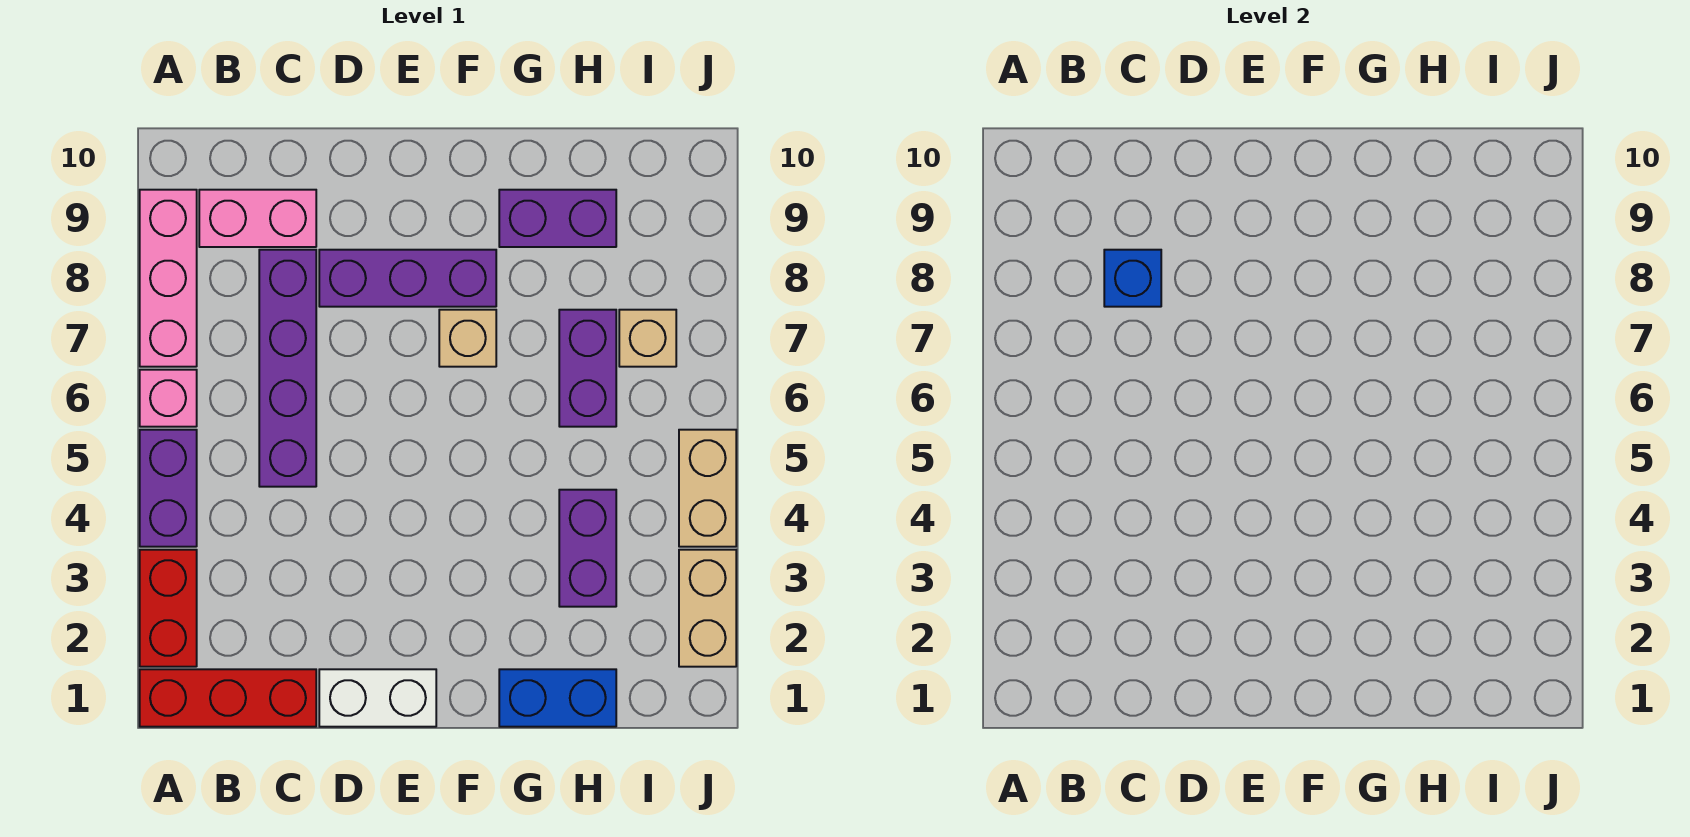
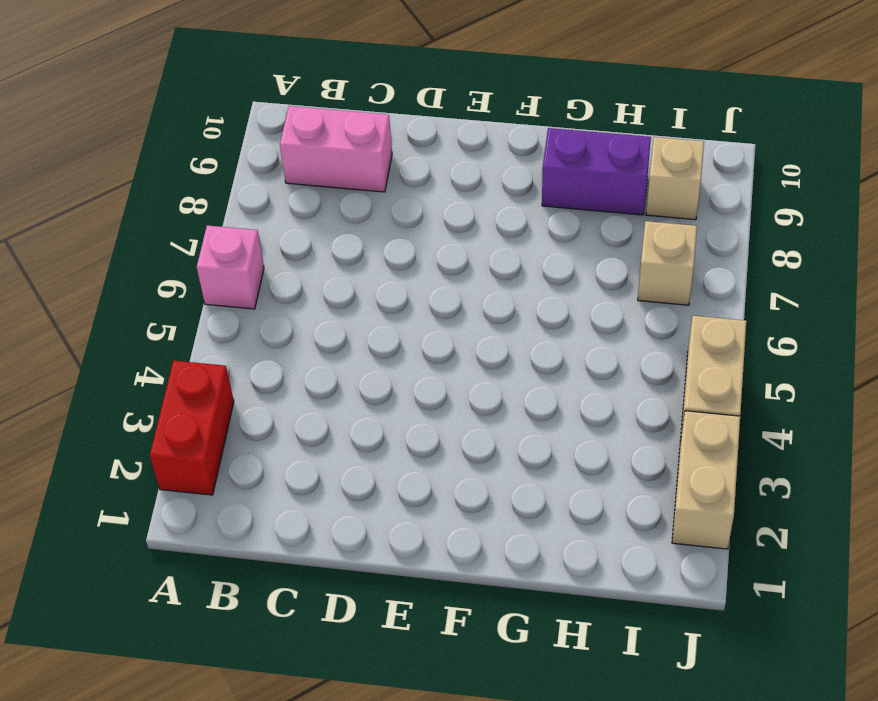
tan 1x1 brick [646,137,704,220] -> tan 1x1 brick moved to [439,310,496,367]
none -> red 1x3 brick [140,669,316,727]
none -> purple 1x2 brick [140,430,197,547]
none -> pink 1x3 brick [140,190,197,367]

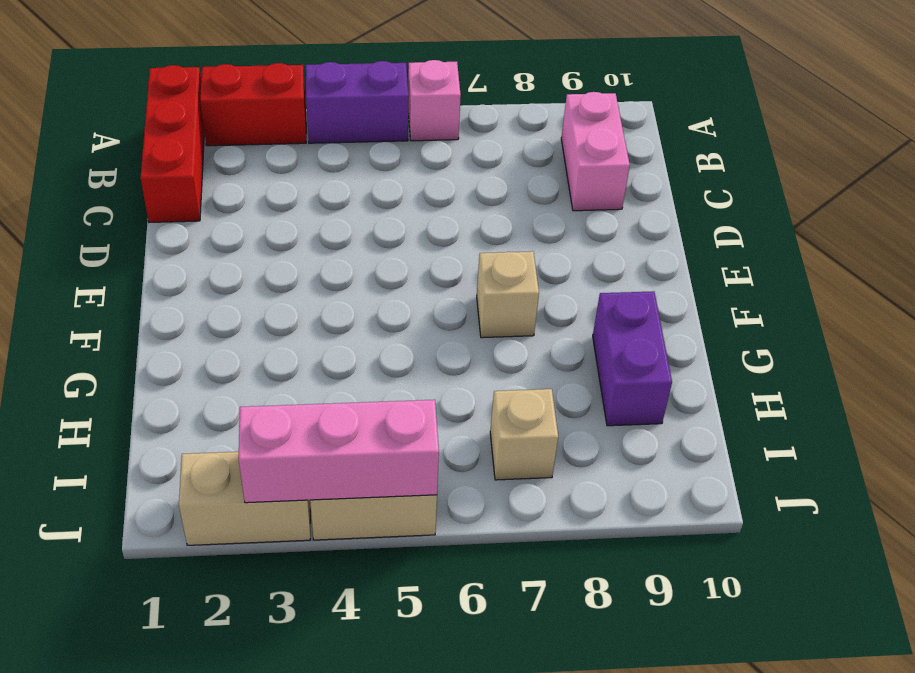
pink 1x3 brick [239,400,439,503] -> pink 1x3 brick moved to [140,190,197,367]
none -> purple 1x4 brick [259,250,316,487]
none -> white 1x2 brick [319,669,436,727]
none -> purple 1x3 brick [319,250,496,307]

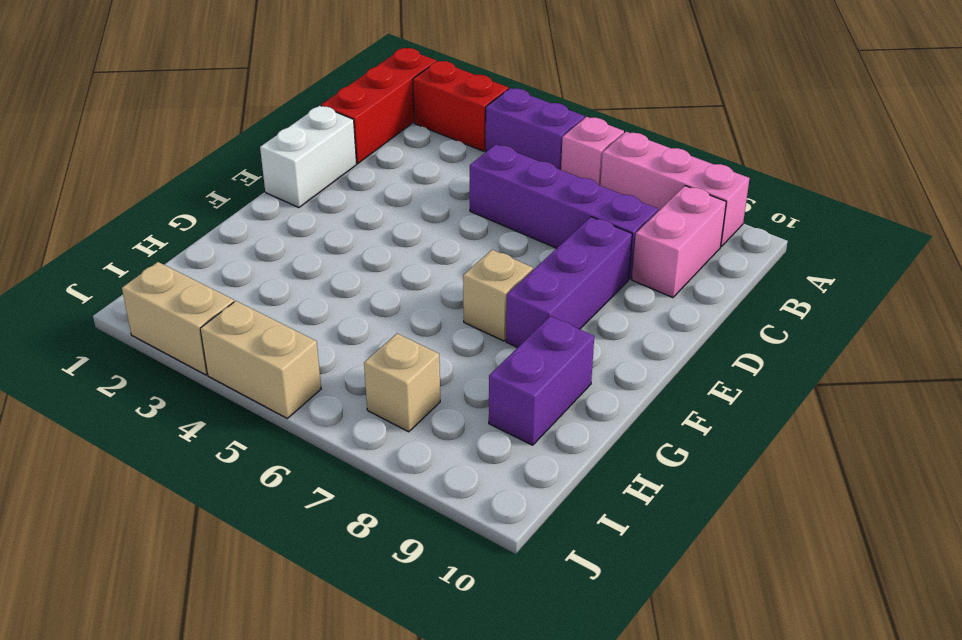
none -> blue 1x2 brick [499,669,616,727]
none -> purple 1x2 brick [559,490,616,607]
none -> purple 1x2 brick [559,310,616,427]

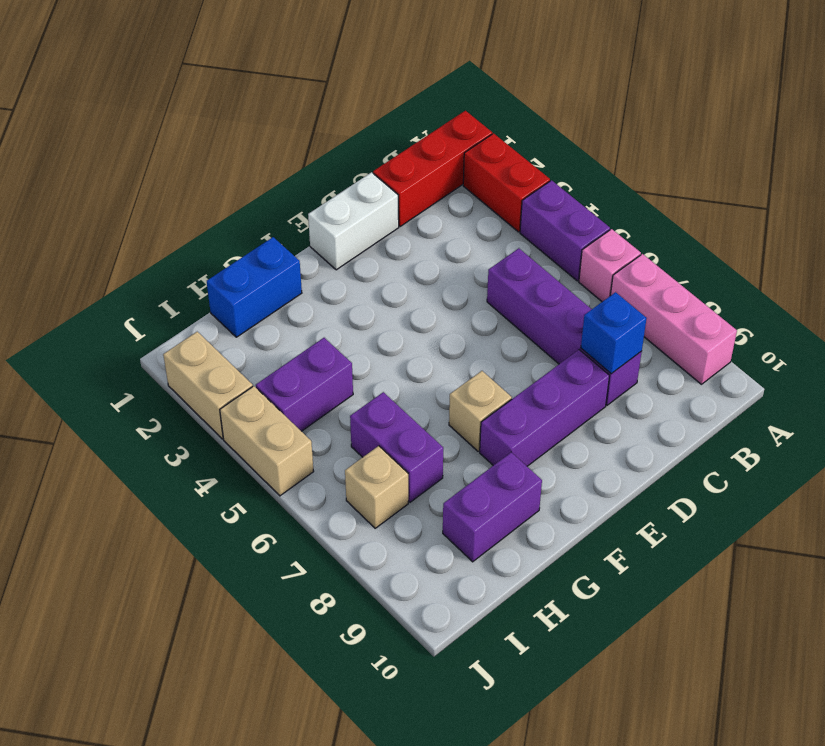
purple 1x2 brick [256,338,353,431] -> purple 1x2 brick turned to [559,490,616,607]
none -> pink 1x2 brick [199,190,316,247]

